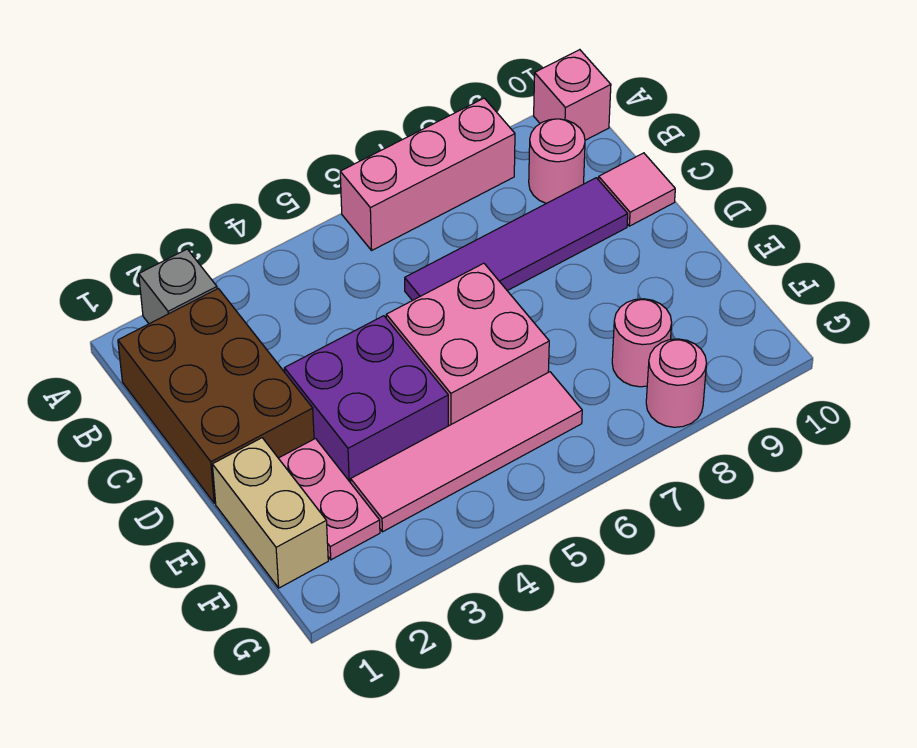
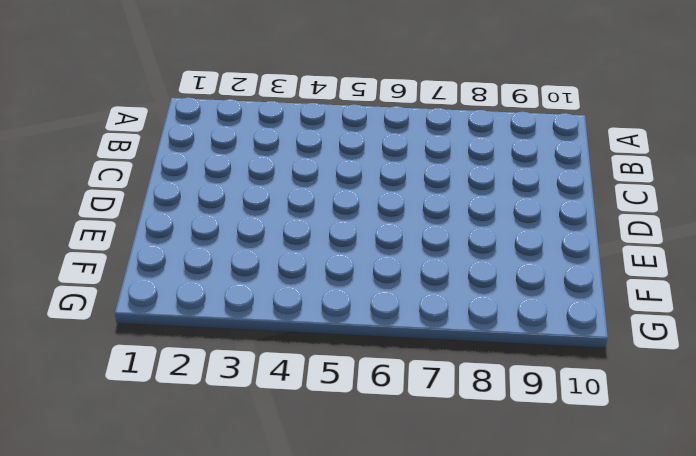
none -> grey 1x1 brick [139,249,217,324]
none -> pink 1x3 brick [340,98,515,250]
none -> pink 1x1 brick [534,50,611,140]

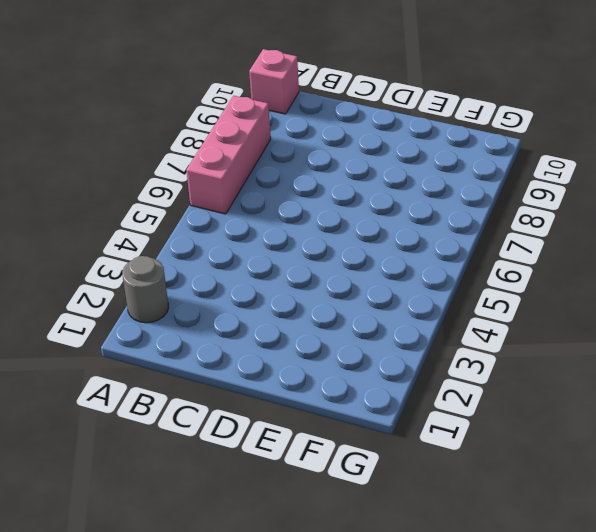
grey 1x1 round brick [122,256,169,323] -> grey 1x1 brick [139,249,217,324]
none -> brown 2x3 brick [118,289,314,503]
none -> pink 1x1 round brick [529,119,585,204]
none -> purple 1x4 tile [405,178,628,301]

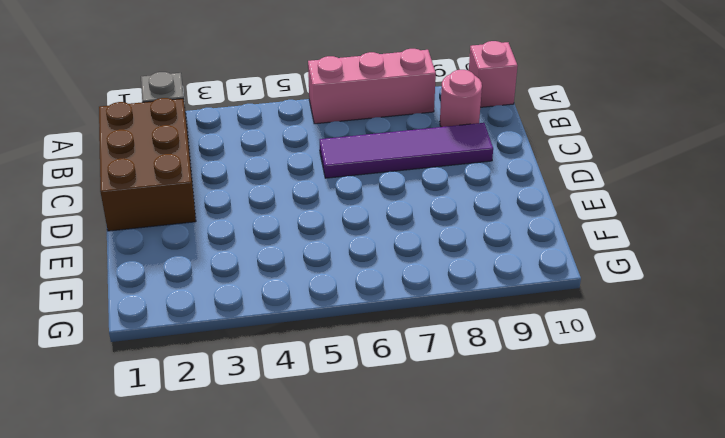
none -> pink 1x1 tile [599,153,675,226]
none -> purple 2x2 brick [284,316,448,483]
none -> pink 2x2 brick [386,263,549,426]

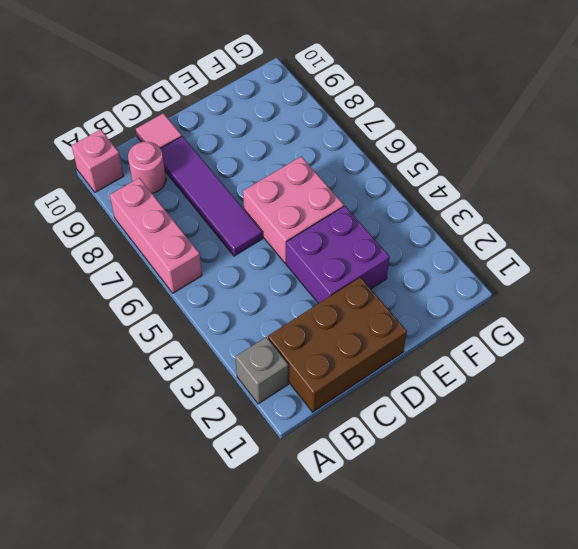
none -> tan 1x2 brick [212,438,328,588]
none -> pink 1x2 plate [279,439,380,560]
none -> pink 1x4 tile [351,372,582,532]

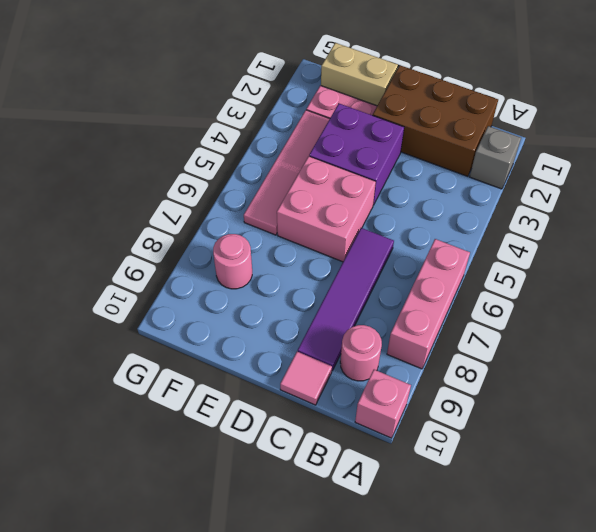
none -> pink 1x1 round brick [646,339,707,427]

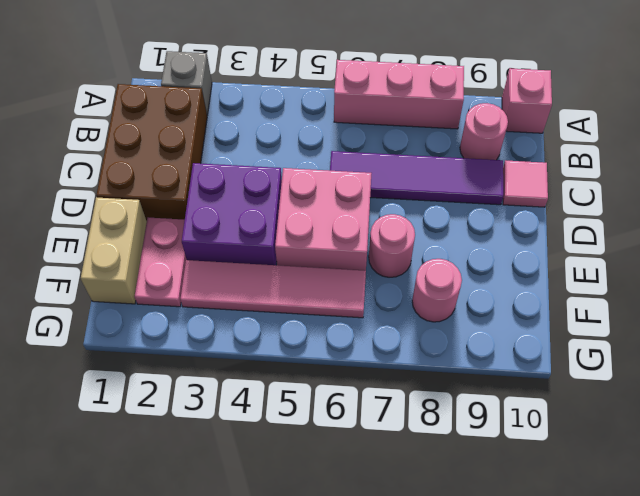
pink 1x1 round brick [369,214,415,277] -> pink 1x1 round brick moved to [646,339,707,427]

